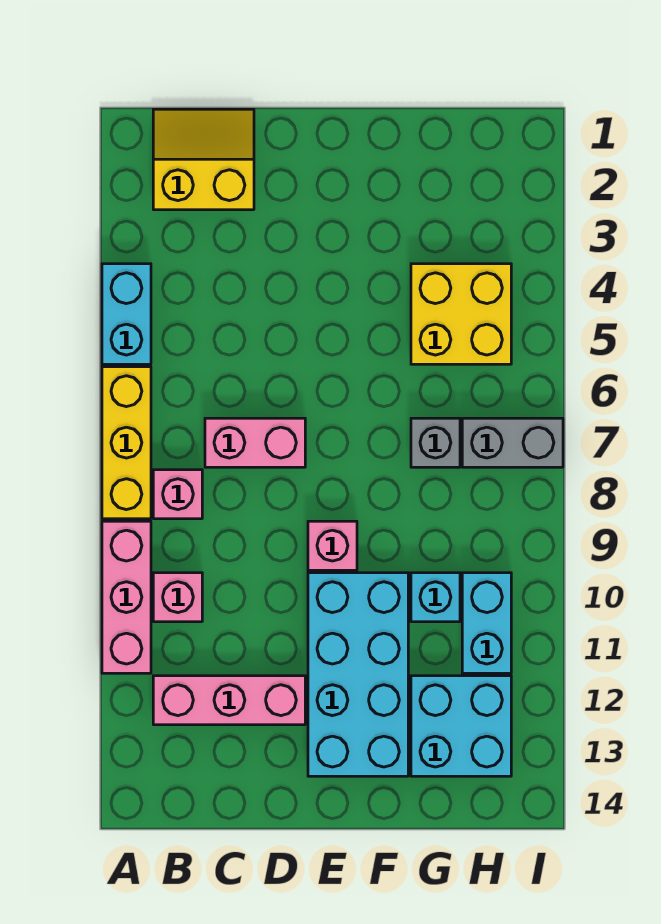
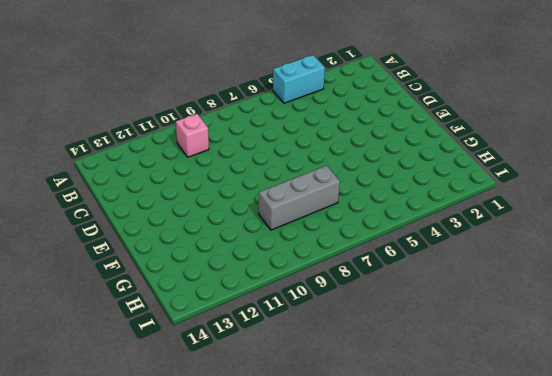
grey 1x3 brick [259,166,340,230] -> grey 1x1 brick [411,418,460,467]
none -> yellow 1x3 brick [102,367,151,519]
none -> pink 1x3 brick [102,521,151,673]
none -> yellow 2x2 slope [153,109,254,210]

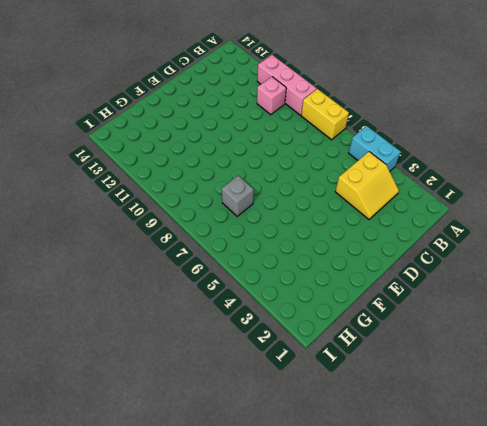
yellow 1x2 brick [301,89,349,140] -> yellow 1x3 brick [102,367,151,519]
yellow 2x2 slope [335,152,399,219] -> yellow 2x2 slope moved to [153,109,254,210]
none -> pink 1x1 brick [153,470,202,519]
none -> pink 1x3 brick [153,676,305,725]
none -> pink 1x2 brick [205,418,305,467]

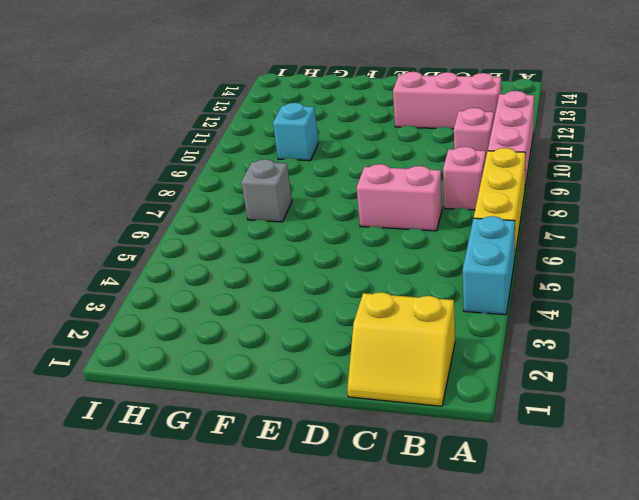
none -> pink 1x1 brick [308,521,357,570]
none -> cyan 2x4 brick [308,573,408,776]
none -> yellow 2x2 brick [411,264,511,364]

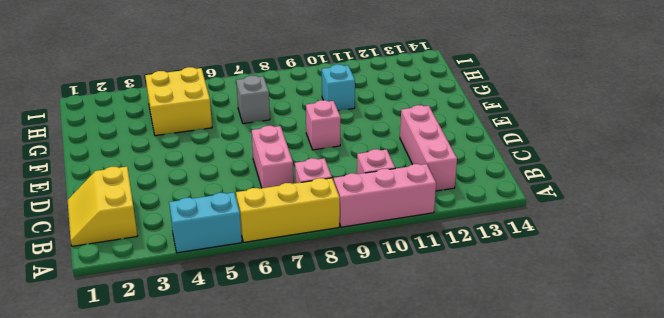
none -> cyan 2x4 brick [308,573,408,776]
none -> cyan 2x2 brick [411,676,511,776]
none -> grey 1x2 brick [462,418,563,467]

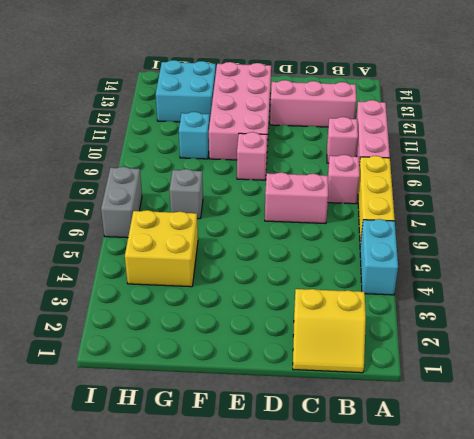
pink 2x4 brick [209,62,271,160] -> cyan 2x4 brick [308,573,408,776]
grey 1x2 brick [101,167,142,238] -> grey 1x2 brick turned to [462,418,563,467]
none -> cyan 1x2 brick [462,573,511,673]

